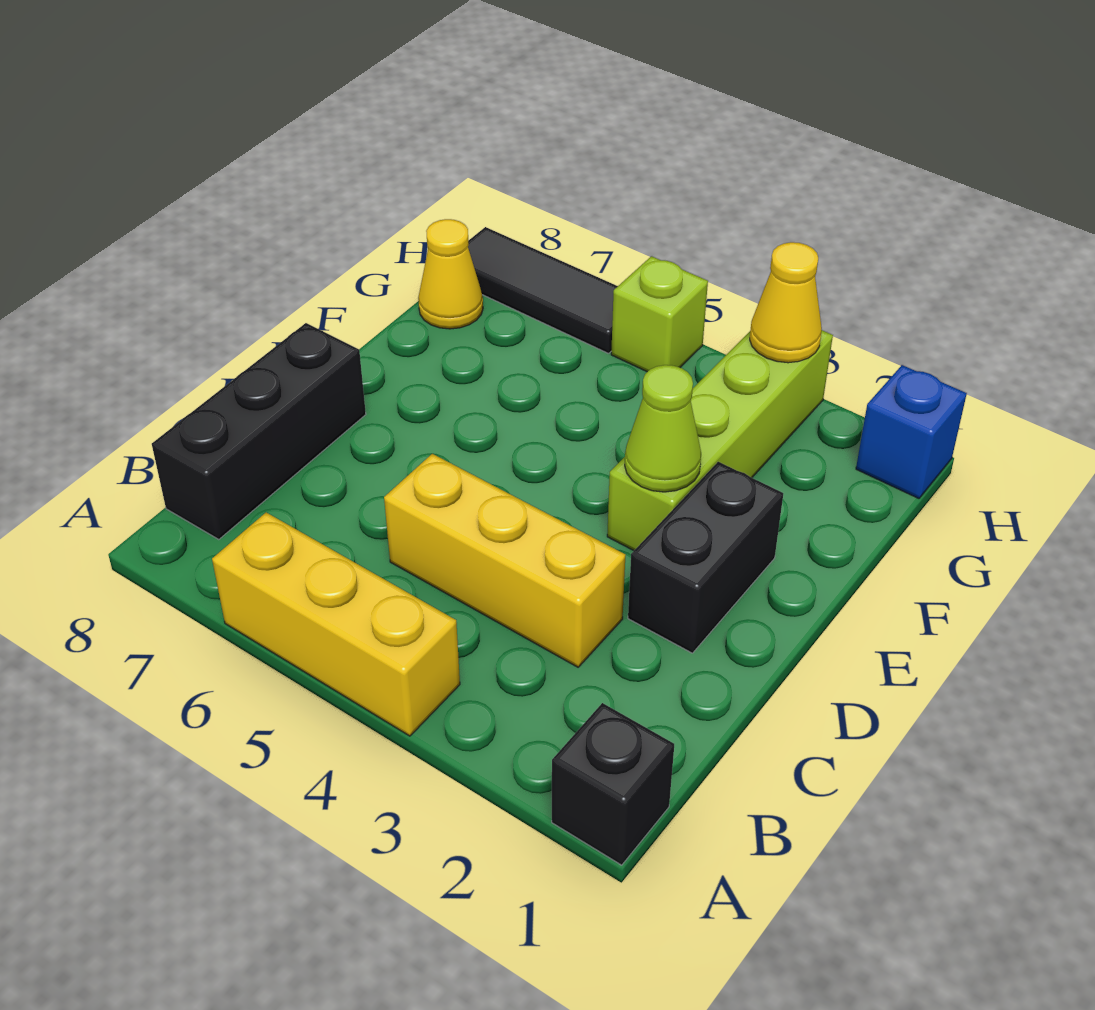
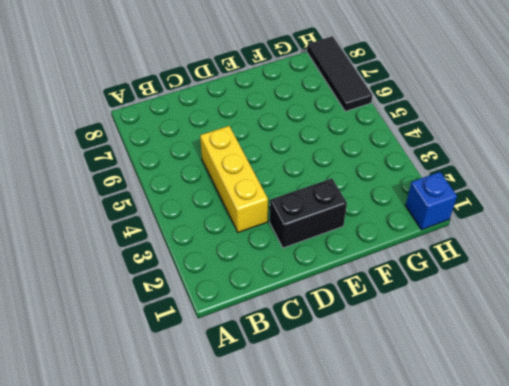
none -> black 1x1 brick [552,703,674,865]
none -> yellow 1x3 brick [212,512,460,736]
none -> black 1x3 brick [152,323,366,540]

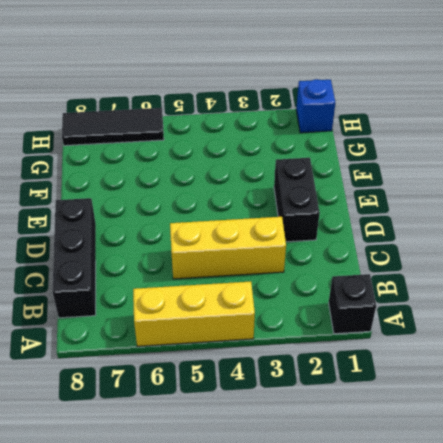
none -> lime 1x4 brick [607,330,833,550]
none -> yellow 1x1 cone [418,219,483,329]
none -> lime 1x1 brick [611,256,708,372]

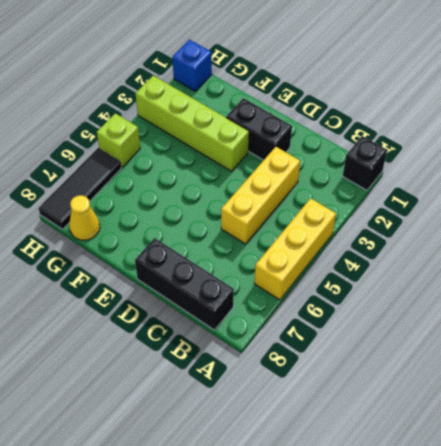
none -> lime 1x1 cone [625,365,701,492]
none -> yellow 1x1 cone [750,242,822,363]

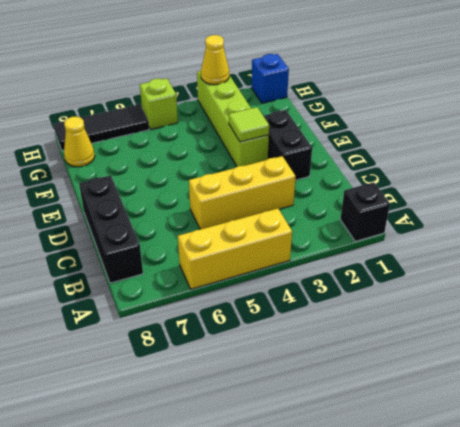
lime 1x1 tile [229,107,269,142] -> lime 1x1 cone [625,365,701,492]

